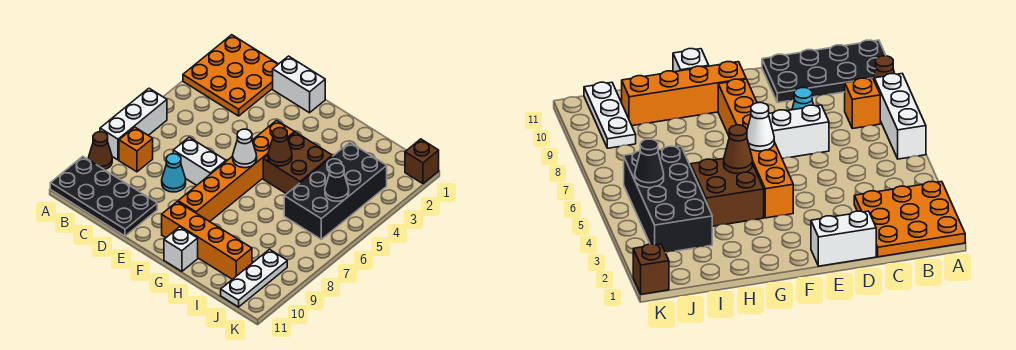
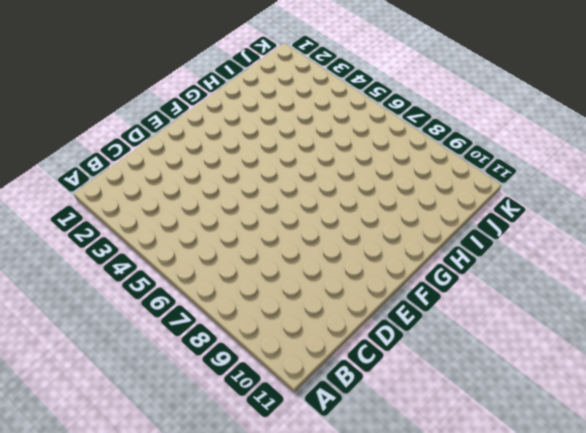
none -> orange 3x3 plate [183,35,278,116]
none -> white 1x3 brick [100,88,167,160]
none -> brown 1x1 cone [89,132,112,170]

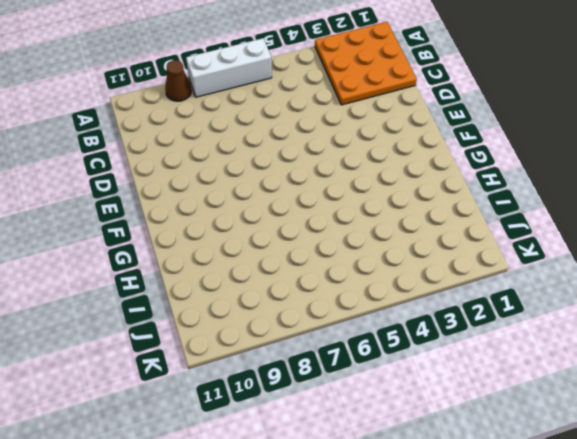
none -> black 2x4 plate [50,156,157,236]
none -> orange 1x1 brick [119,127,153,172]
none -> white 1x2 brick [273,56,325,113]

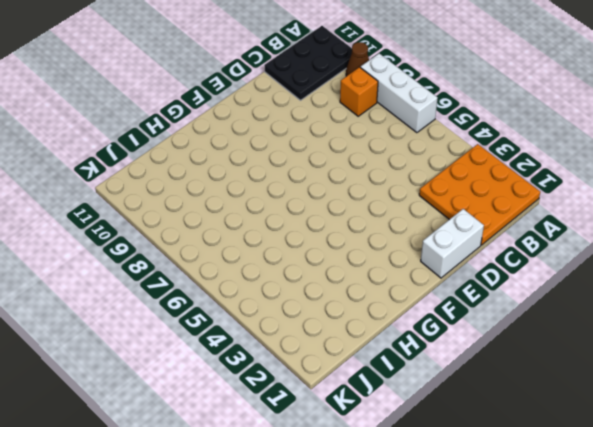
black 2x3 plate [264,26,352,100] -> black 2x4 plate [50,156,157,236]
none -> white 1x2 brick [173,137,226,185]
none -> cyan 1x1 cone [162,154,186,192]
none -> orange 1x6 brick [178,120,295,222]

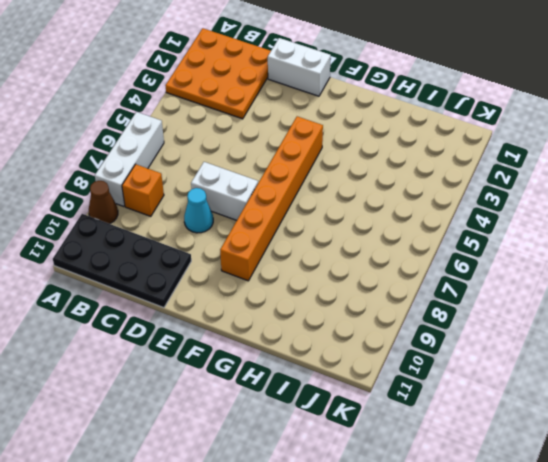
none -> orange 1x4 brick [162,202,252,279]
none -> brown 2x2 brick [263,132,332,194]
none -> white 1x1 brick [164,227,198,271]

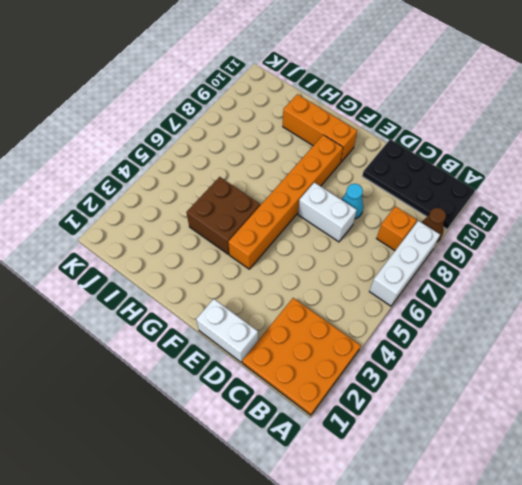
orange 1x3 brick [283,94,357,163] -> orange 1x4 brick [162,202,252,279]
none -> white 1x1 brick [164,227,198,271]
none -> black 2x4 brick [284,143,387,239]
none -> white 1x3 plate [221,249,287,307]

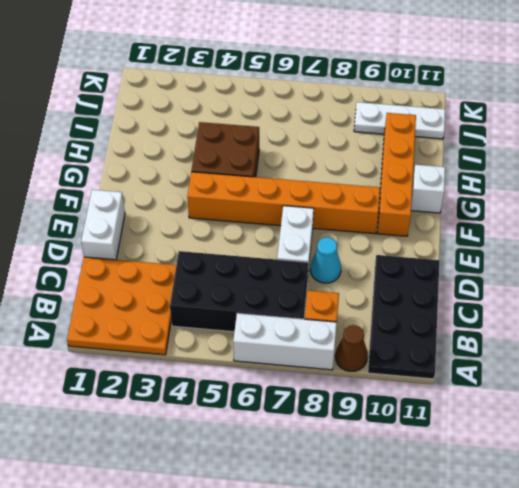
black 2x4 brick [170,251,308,332] -> black 2x4 brick moved to [284,143,387,239]
none -> brown 1x1 brick [405,139,439,184]
none -> white 1x1 cone [233,129,257,168]
none -> brown 1x1 cone [268,128,292,166]

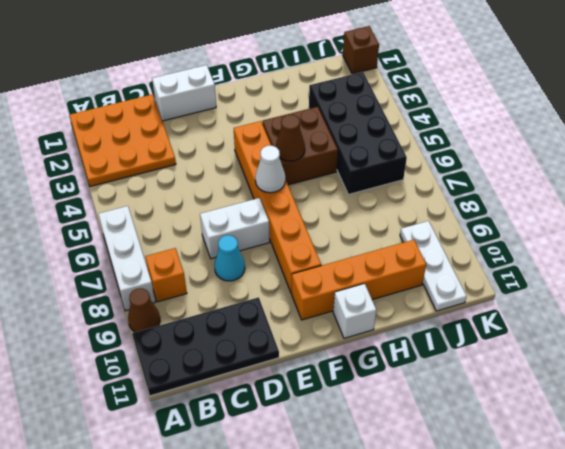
none -> black 1x1 cone [325,163,349,201]

